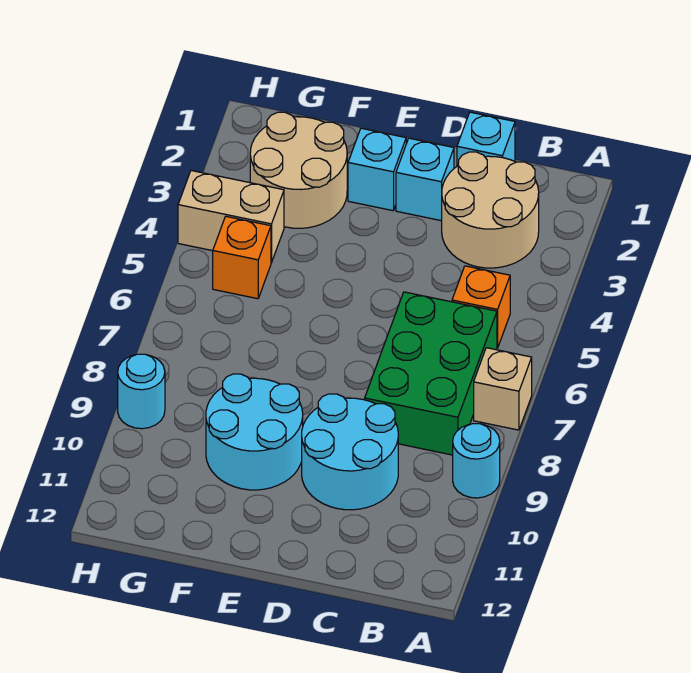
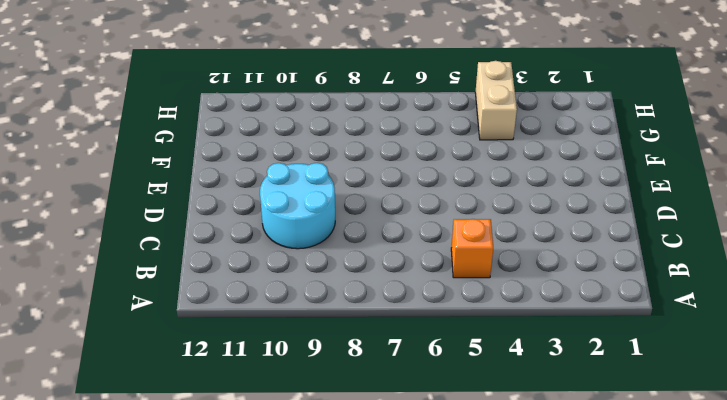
none -> tan 1x1 brick [474,348,532,430]
none -> cyan 1x1 round brick [453,424,500,498]
none -> tan 2x2 round brick [442,152,539,268]

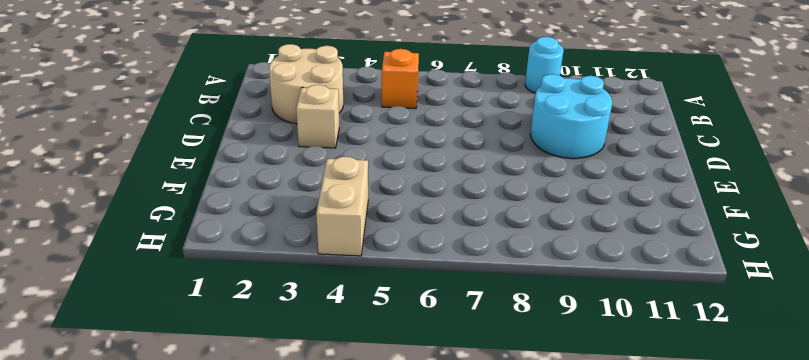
tan 1x1 brick [296,85,339,148] -> tan 1x1 brick moved to [474,348,532,430]
none -> green 2x3 brick [365,292,497,455]
none -> cyan 1x1 brick [457,112,515,166]
none -> cyan 1x1 brick [396,138,454,221]

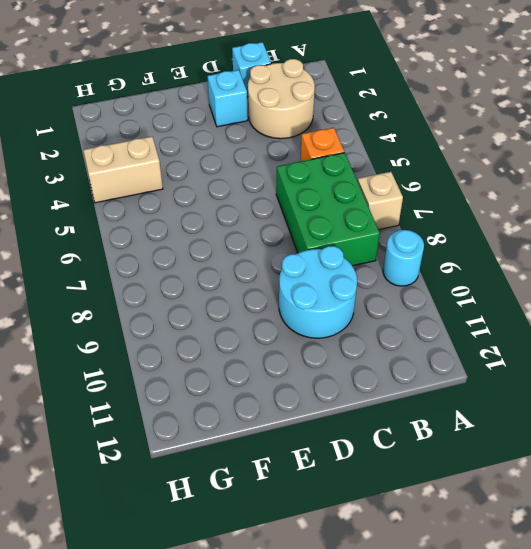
none -> cyan 1x1 brick [348,128,406,211]
none -> cyan 2x2 round brick [206,374,303,490]
none -> tan 2x2 round brick [250,112,347,228]

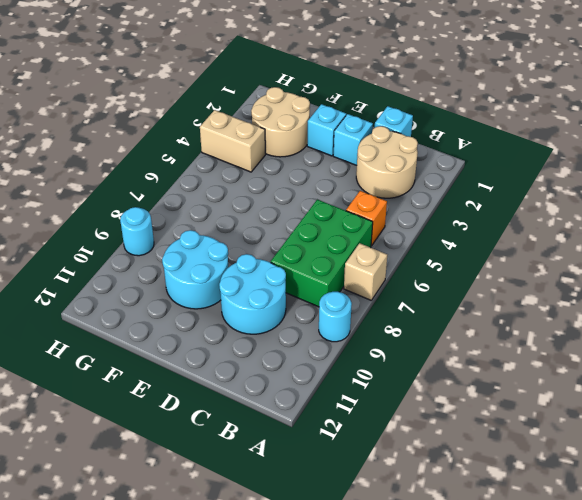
none -> orange 1x1 brick [213,216,271,299]

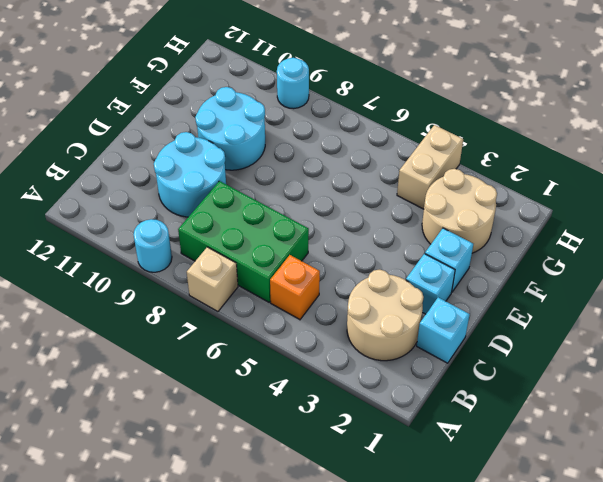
none -> orange 1x1 brick [213,216,271,299]

